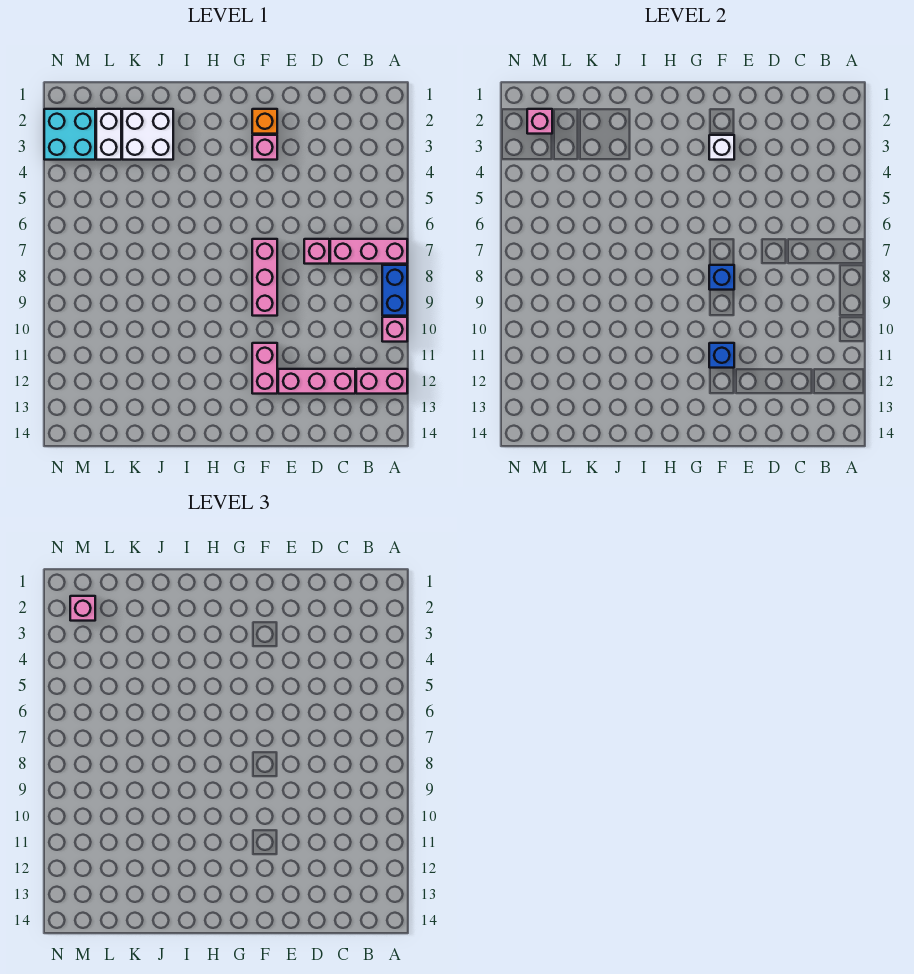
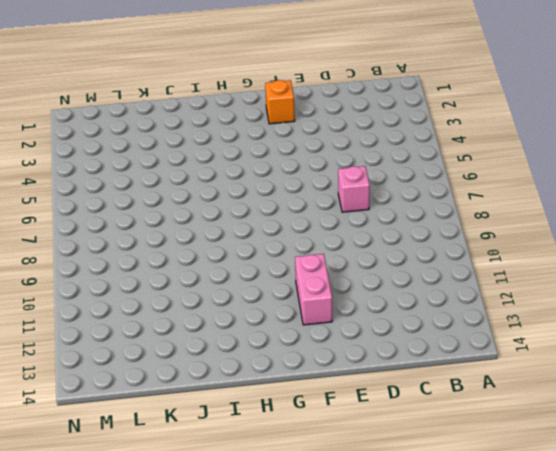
none -> pink 1x3 brick [330,239,407,264]
none -> blue 1x2 brick [382,265,407,316]
none -> pink 1x1 brick [382,317,407,342]

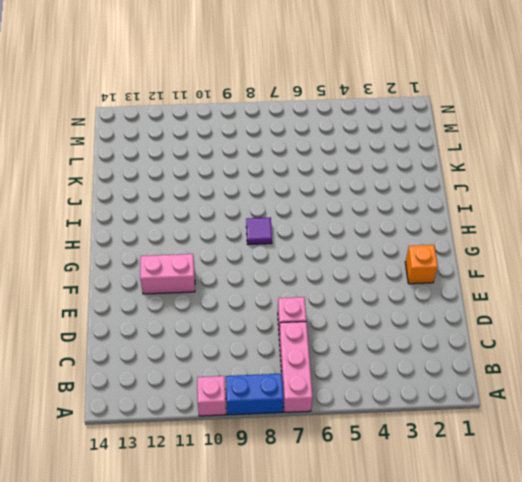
purple 1x1 tile [246,217,272,245] -> none
none -> pink 1x2 brick [356,369,407,394]
none -> pink 1x3 brick [278,369,355,394]
none -> pink 1x1 brick [252,135,277,160]

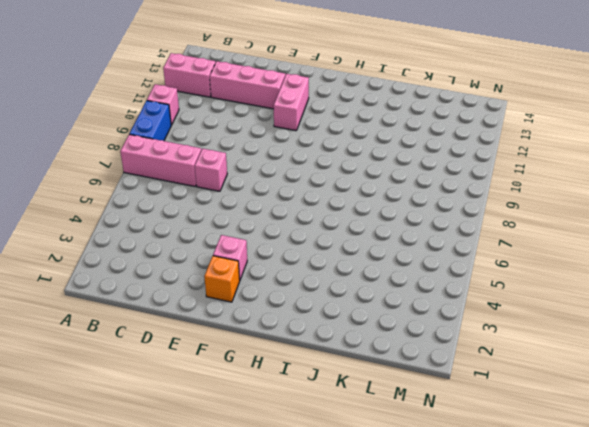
none -> pink 1x3 brick [252,239,277,316]
none -> white 2x2 brick [122,109,173,160]
none -> white 1x2 brick [96,109,121,160]

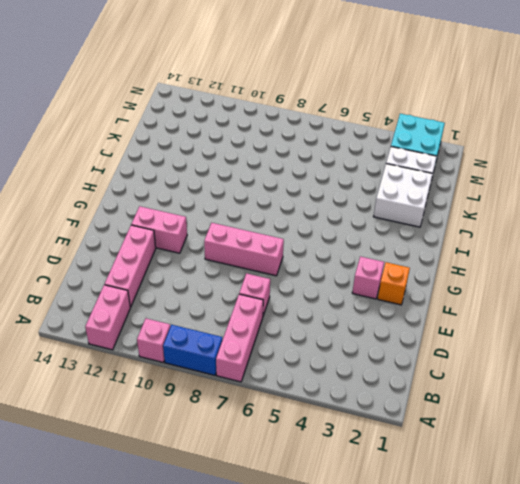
none -> white 1x1 brick [709,135,734,160]
none -> blue 1x1 brick [709,265,734,290]
none -> blue 1x1 brick [709,343,734,368]

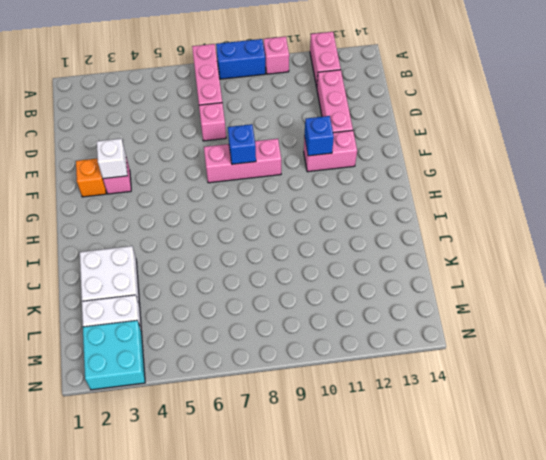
none -> pink 1x1 brick [527,109,552,134]
none -> pink 1x1 brick [70,596,95,621]

